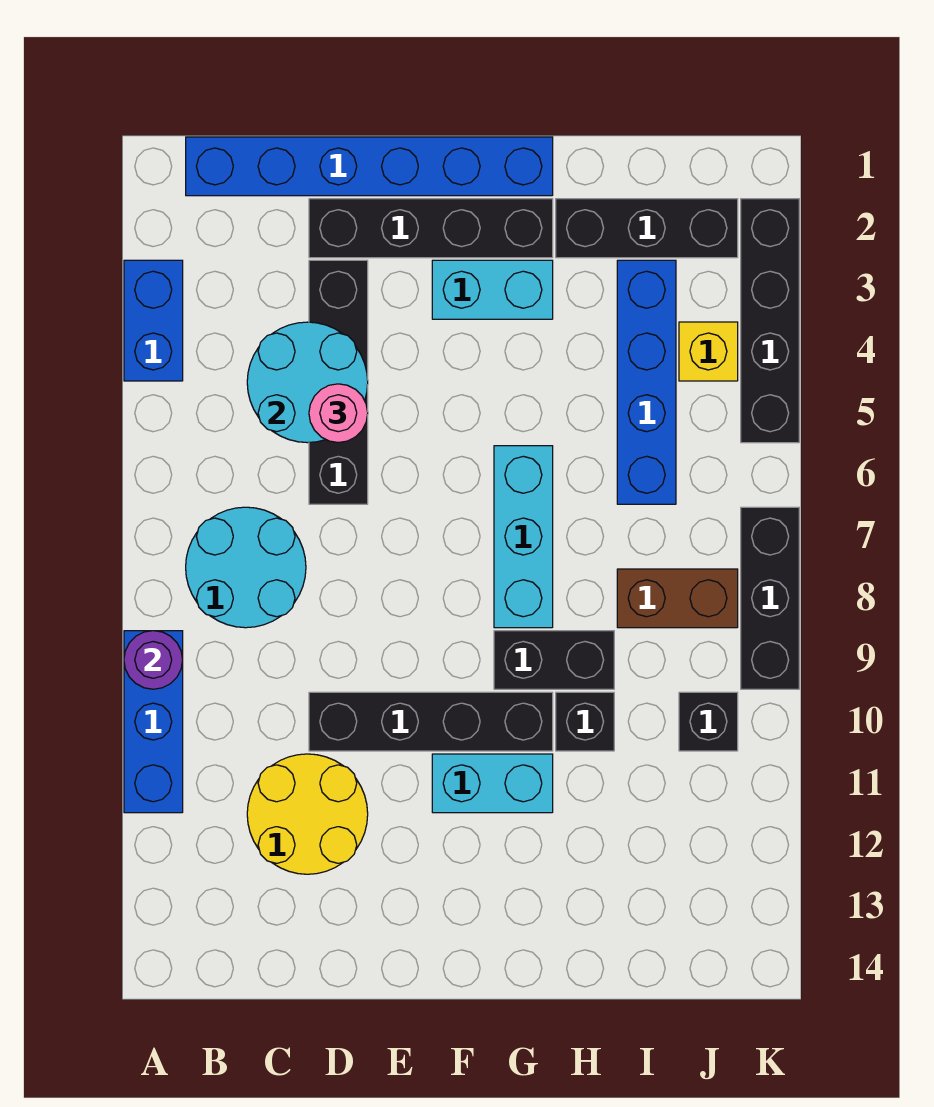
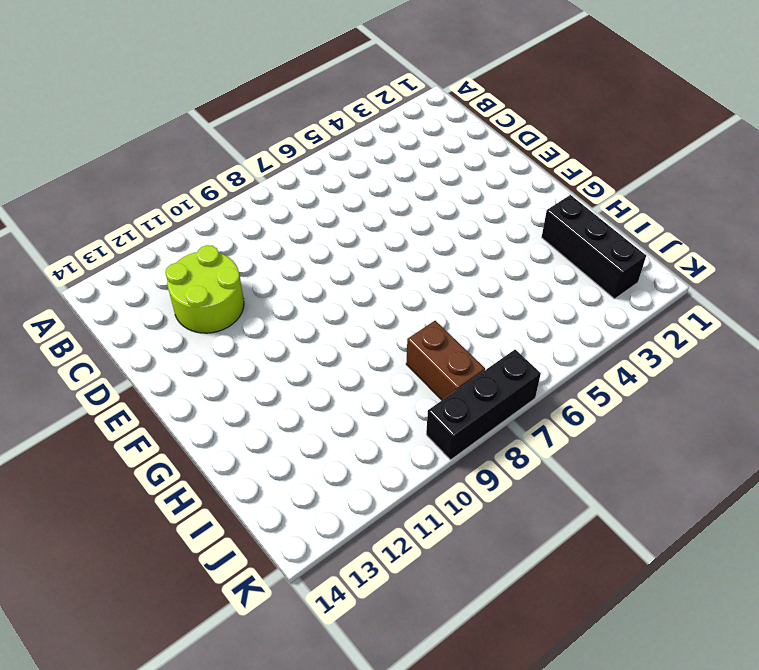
lime 2x2 round brick [165,245,244,333] -> yellow 2x2 round brick [247,754,368,874]
none -> blue 1x2 brick [124,260,183,381]
none -> blue 1x3 brick [124,631,183,813]
none -> blue 1x6 brick [186,137,553,196]

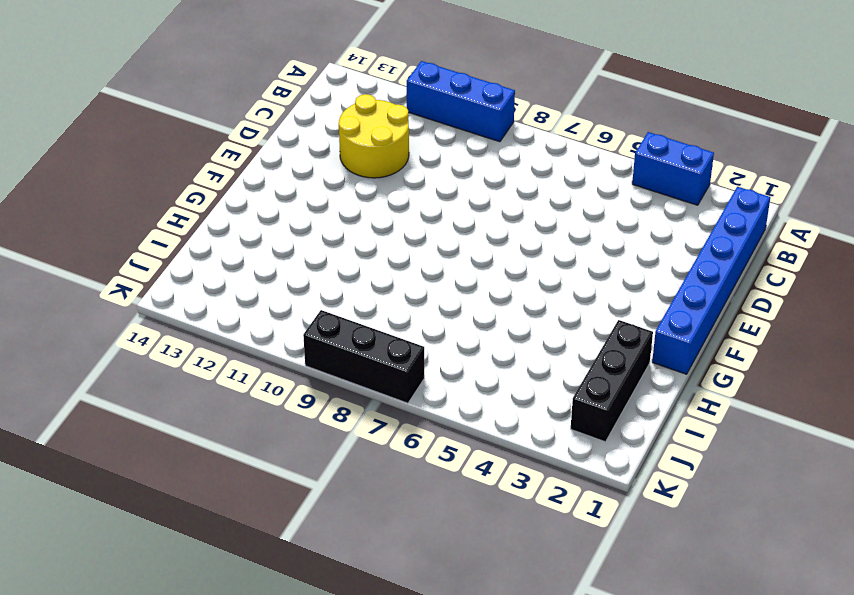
none -> cyan 2x2 round brick [186,507,306,628]
none -> black 1x4 brick [309,199,553,258]
none -> black 1x4 brick [309,260,368,504]

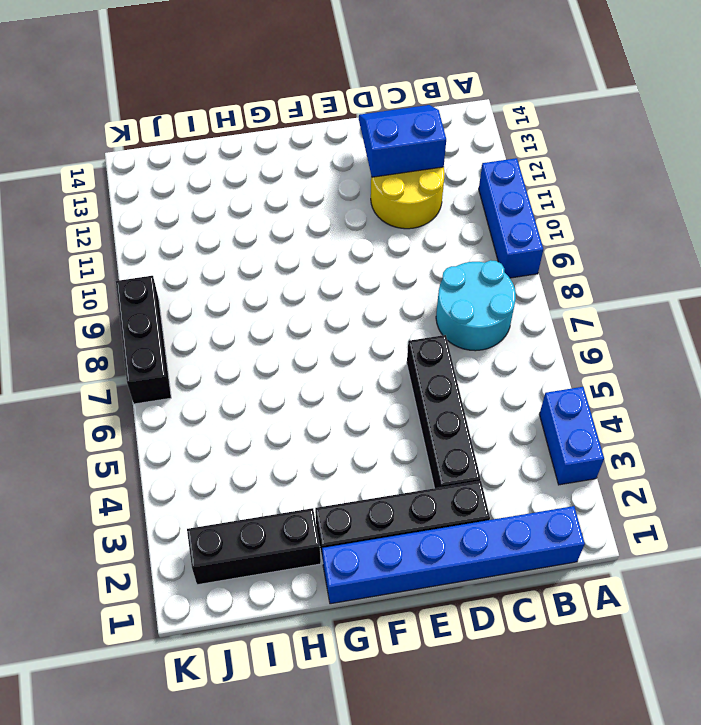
blue 2x2 slope [359,105,446,177] -> none
none -> black 1x4 brick [309,692,553,751]
none -> cyan 1x2 brick [432,260,553,319]
none -> cyan 1x2 brick [432,754,553,813]

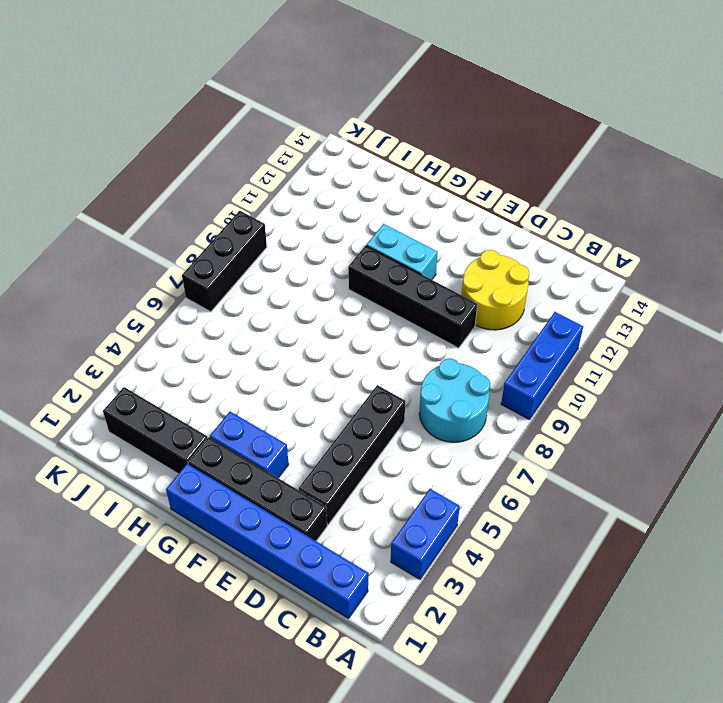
blue 1x2 brick [210,412,289,478] -> cyan 1x2 brick [432,260,553,319]
none -> cyan 1x3 brick [494,446,553,628]
none -> black 1x2 brick [494,631,614,689]
none -> black 1x1 brick [556,692,614,751]

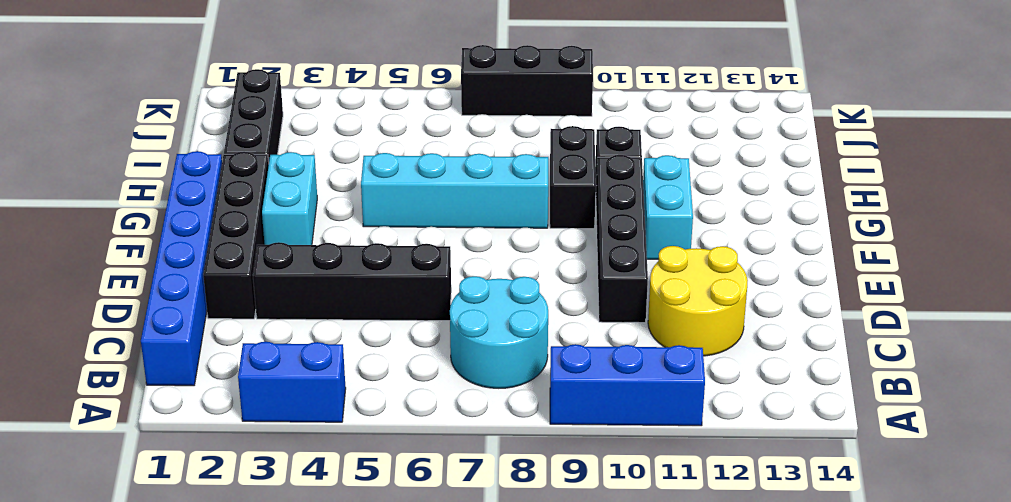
cyan 1x4 brick [361,153,548,228] -> cyan 1x3 brick [494,446,553,628]
none -> blue 1x4 brick [617,260,676,504]
none -> brown 1x2 brick [617,569,738,628]
none -> yellow 1x1 brick [679,322,738,381]

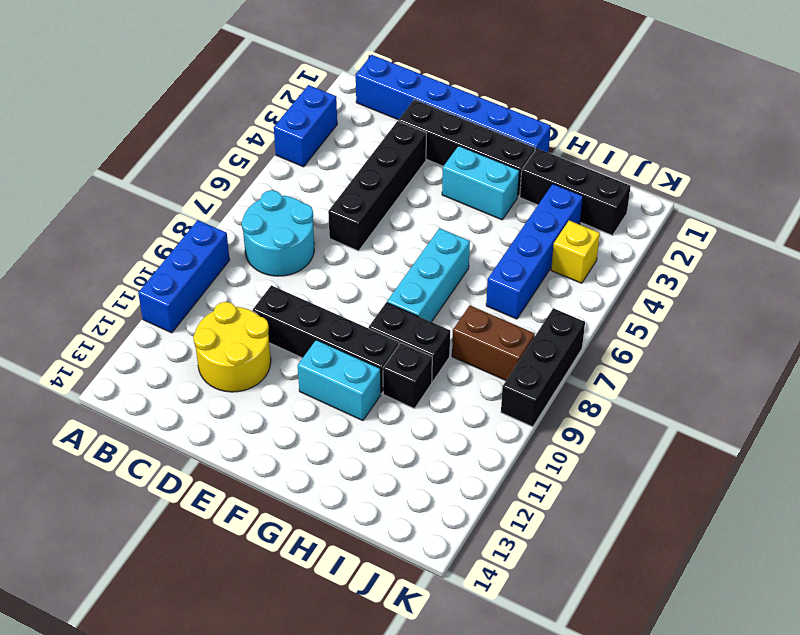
none -> black 1x1 brick [679,692,738,751]
none -> black 1x4 brick [741,199,799,443]
none -> purple 1x1 round brick [124,631,183,689]

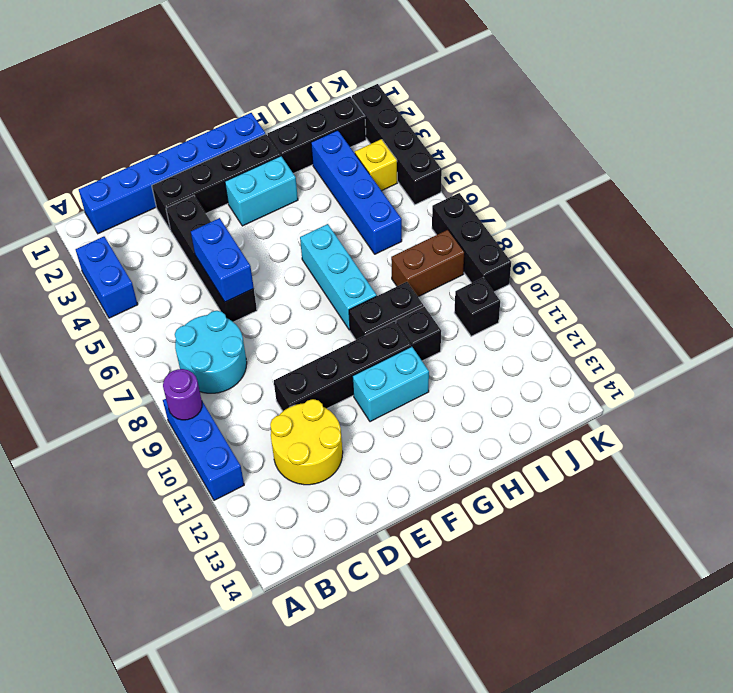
blue 1x2 brick [191,218,254,302] -> cyan 2x2 round brick [247,322,368,443]
none -> pink 1x1 round brick [309,384,368,443]

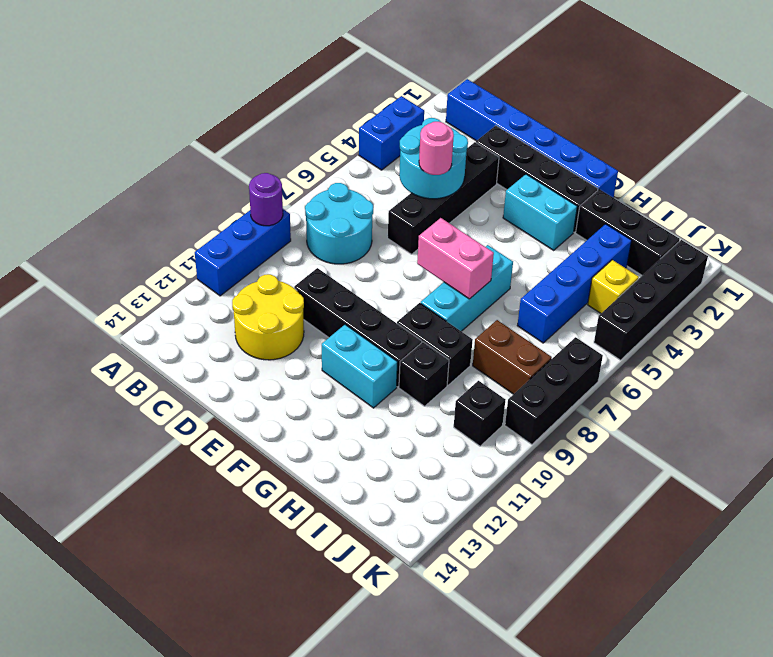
pink 1x2 brick [417,218,494,299] -> none

